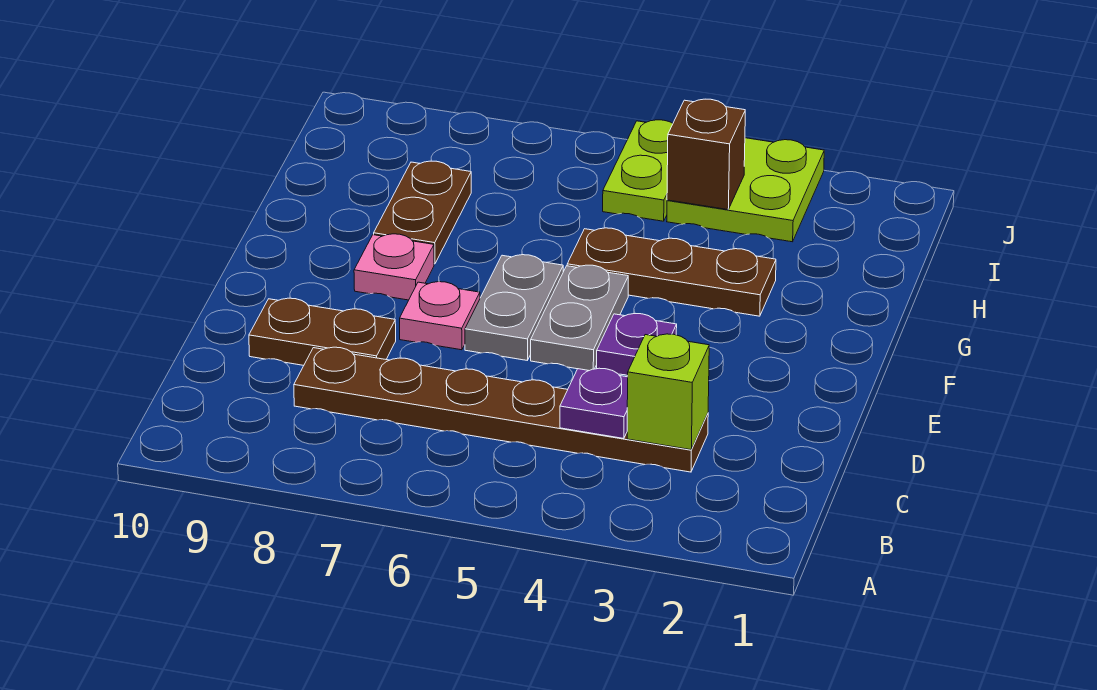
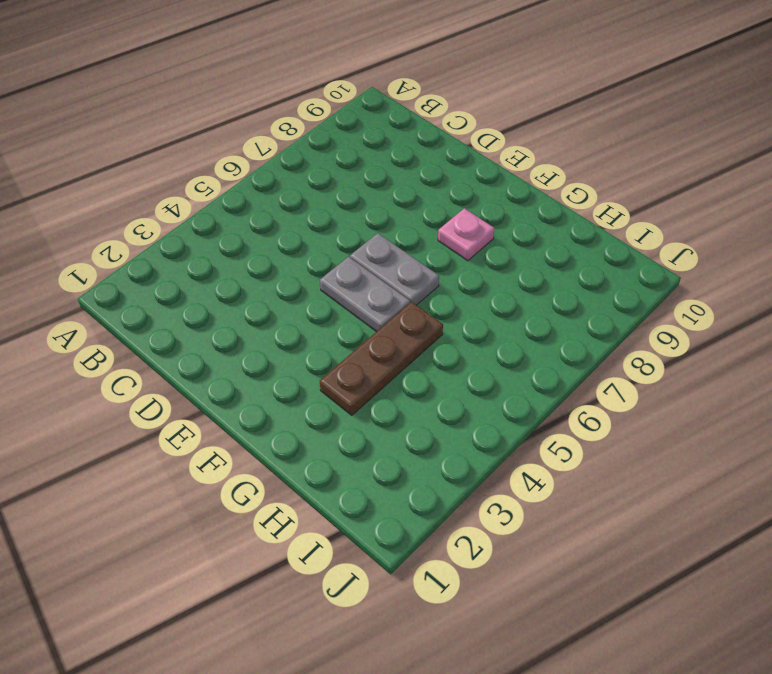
none -> brown 1x6 plate [294,347,708,472]
none -> brown 1x2 plate [249,298,396,365]
none -> purple 1x1 plate [597,314,677,376]

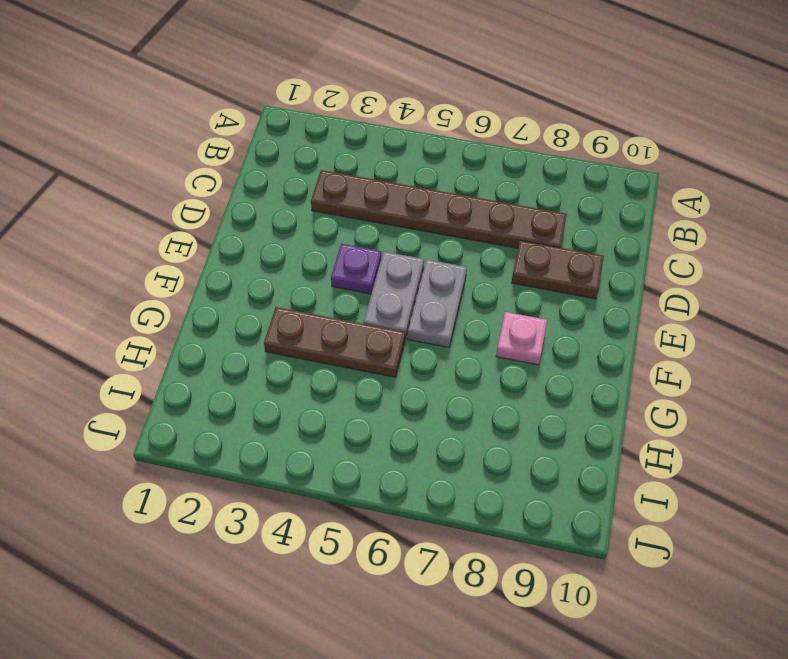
none -> pink 1x1 plate [400,282,480,350]
none -> brown 1x2 plate [374,161,471,264]
none -> lime 2x2 plate [667,138,824,242]

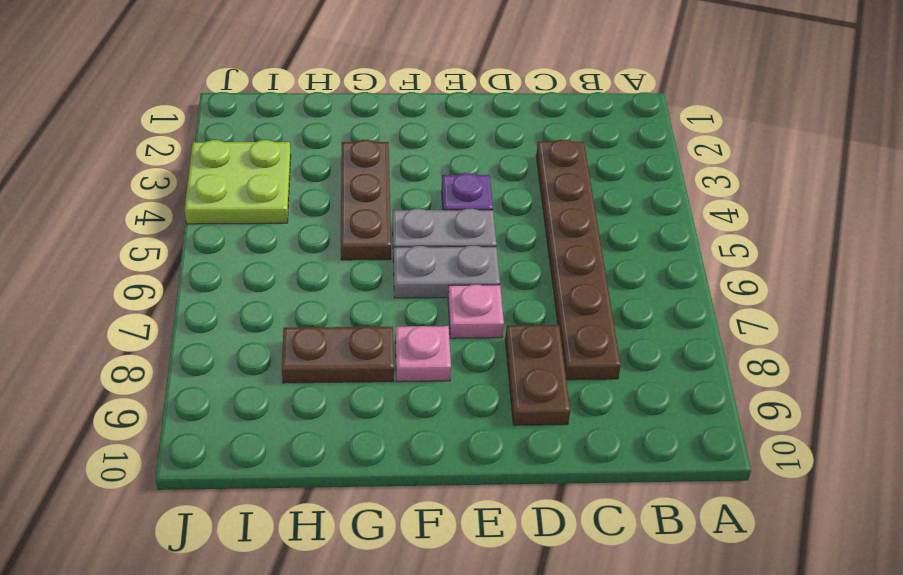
none -> lime 1x2 plate [603,120,673,221]
none -> lime 1x1 brick [627,334,709,450]
none -> purple 1x1 plate [560,368,628,439]

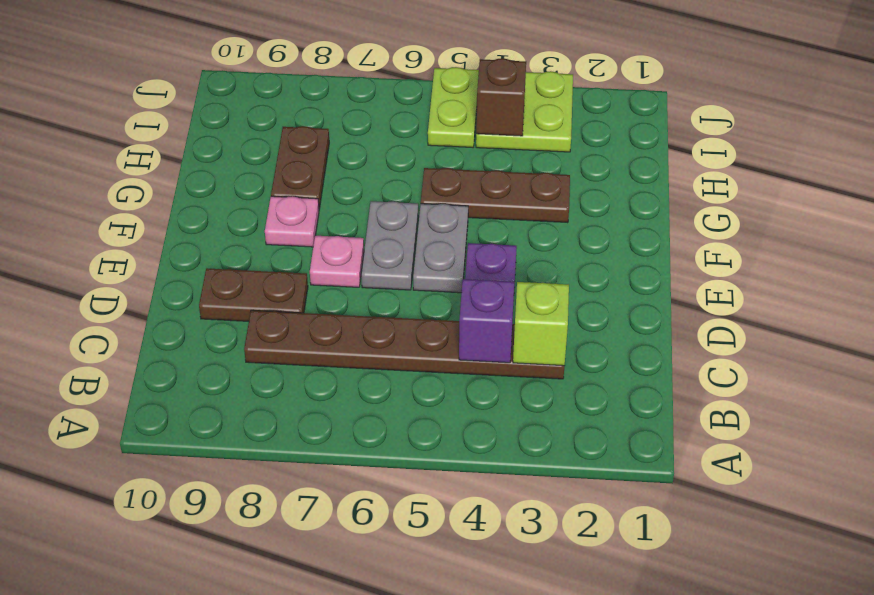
purple 1x1 brick [459,279,514,363] -> purple 1x1 plate [560,368,628,439]

